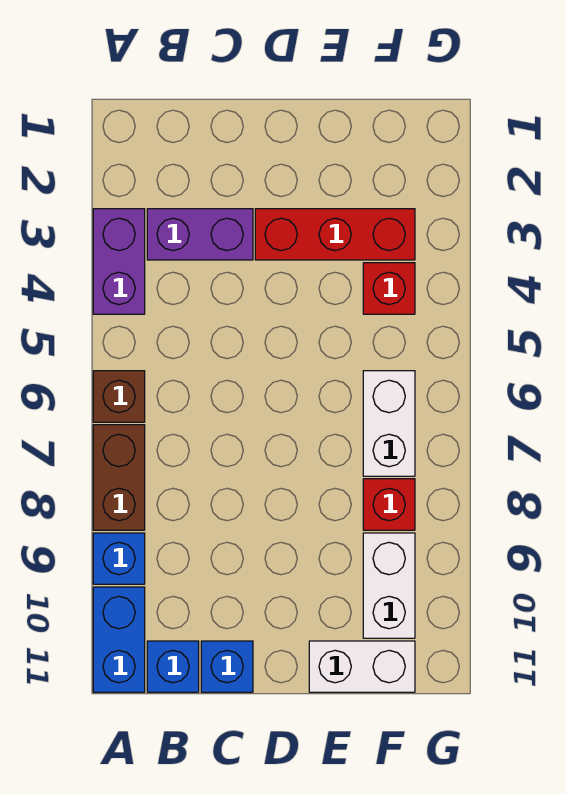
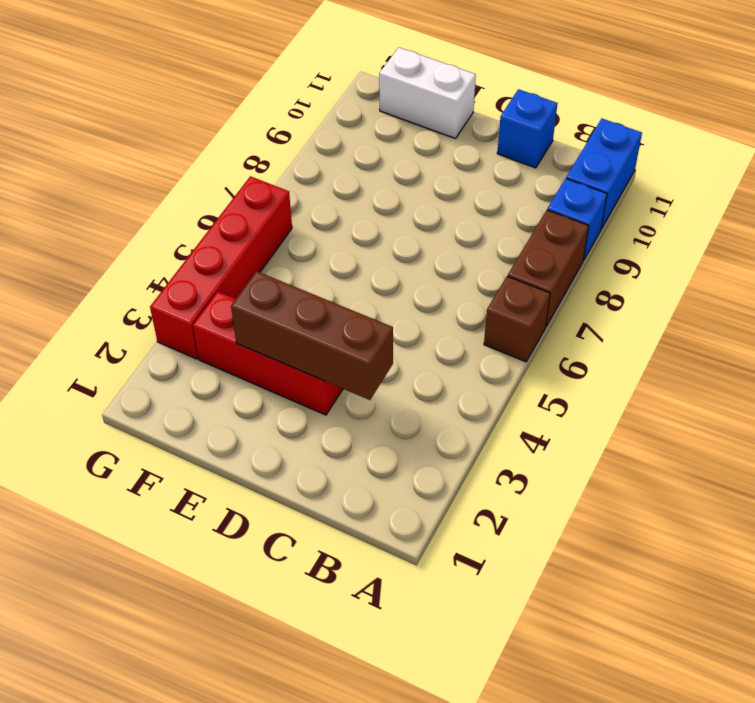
brown 1x3 brick [231,271,393,400] -> none
red 1x4 brick [150,176,292,359] -> none
none -> purple 1x2 brick [93,209,145,314]
none -> purple 1x2 brick [147,209,253,260]
none -> blue 1x1 brick [147,641,199,692]

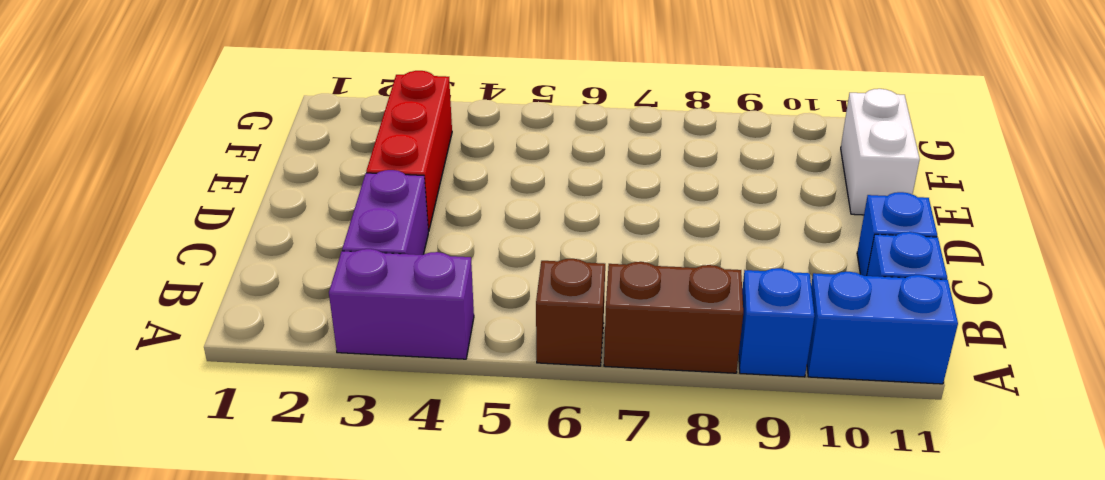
none -> red 1x1 brick [363,263,415,314]
none -> white 1x2 brick [363,371,415,476]
none -> red 1x1 brick [363,479,415,530]

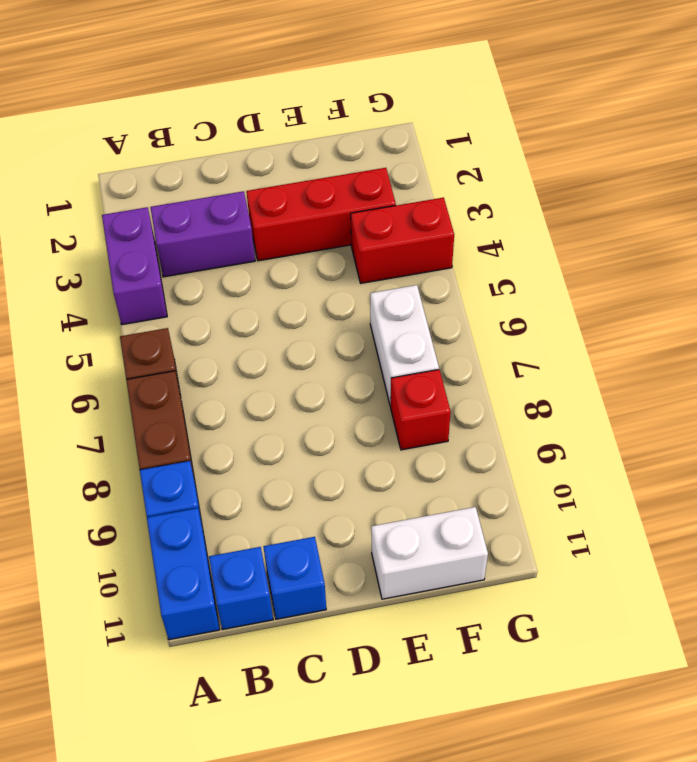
red 1x2 brick [351,198,454,283] -> red 1x1 brick [363,263,415,314]
none -> white 1x2 brick [363,533,415,638]

